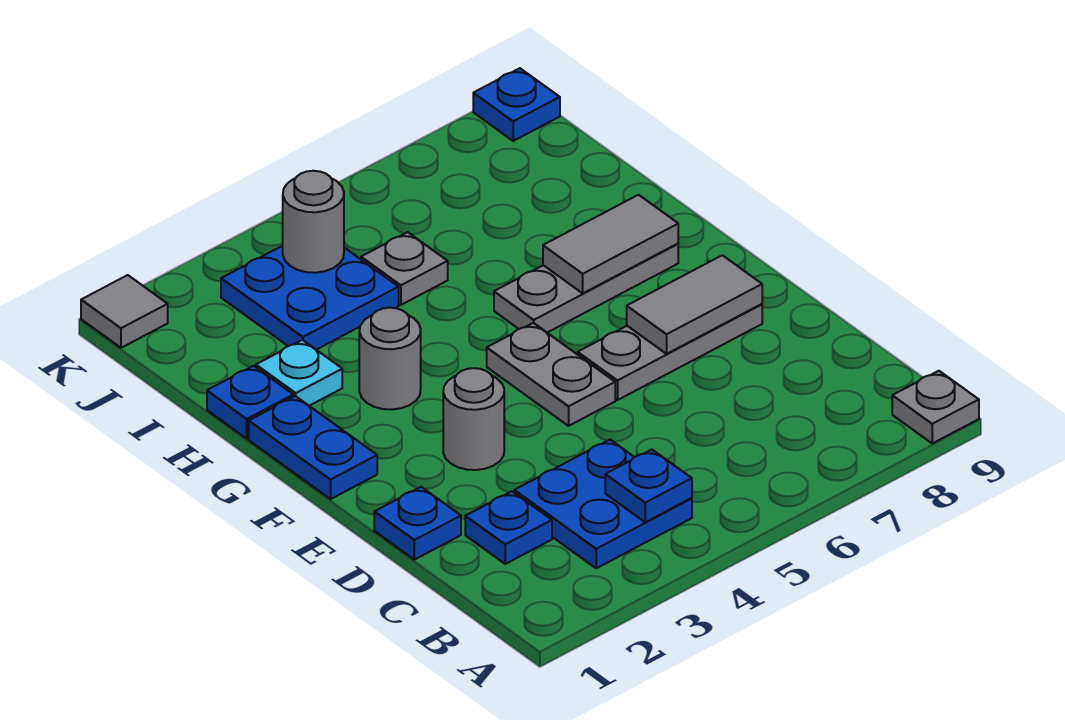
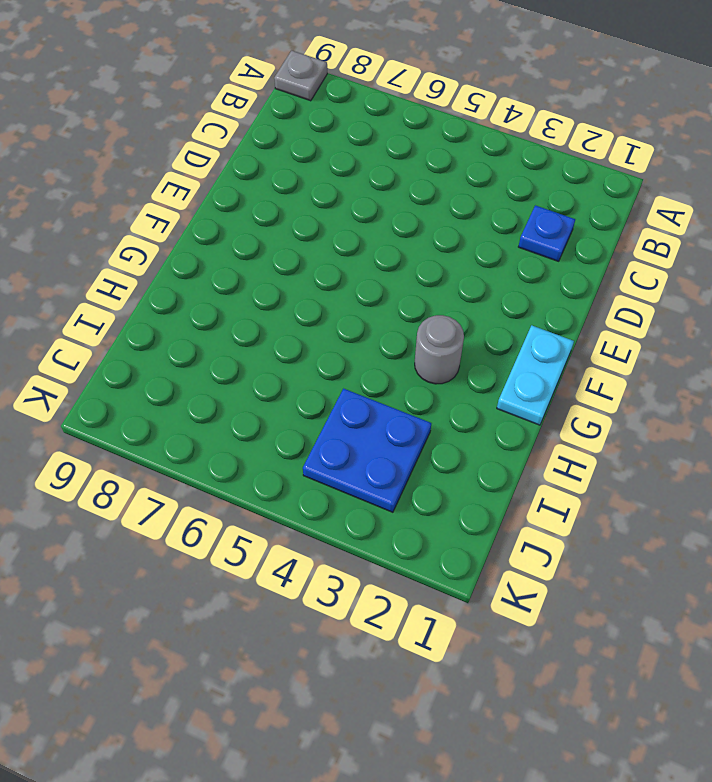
cyan 1x2 plate [497,325,574,425] -> blue 1x2 plate [249,396,377,499]
none -> blue 2x2 plate [514,440,692,568]
none -> blue 1x1 plate [374,487,461,560]
none -> grey 1x1 round brick [443,368,504,470]

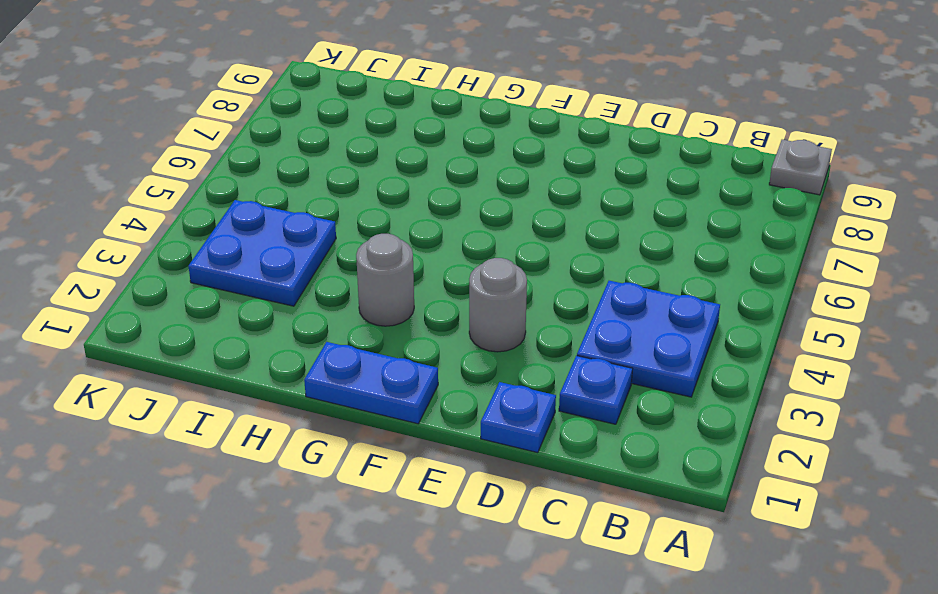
none -> grey 1x2 plate [487,323,615,426]
none -> grey 1x3 plate [578,304,762,400]
none -> grey 1x3 plate [494,244,678,333]

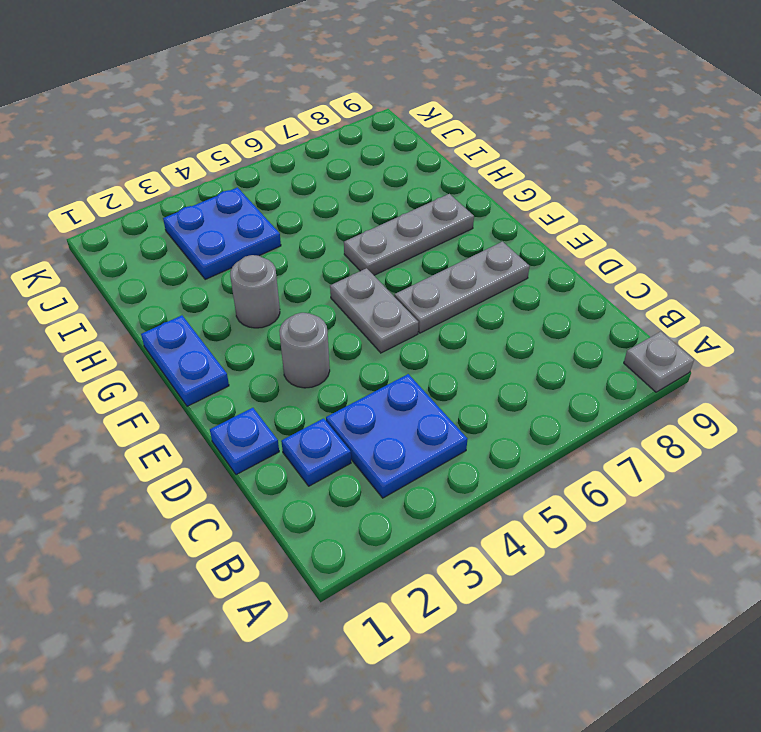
none -> blue 1x1 plate [207,366,293,438]
none -> cyan 1x1 plate [256,340,342,406]
none -> grey 1x1 plate [361,232,448,305]

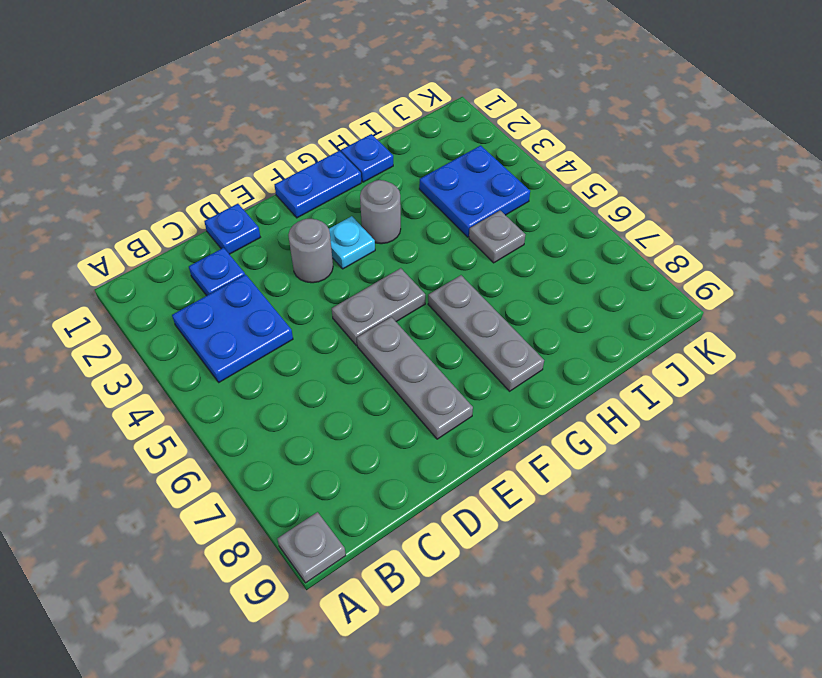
cyan 1x1 plate [329,216,375,269] -> cyan 1x1 plate moved to [256,340,342,406]
none -> grey 1x1 tile [81,275,168,348]
none -> blue 1x1 plate [473,68,560,141]
none -> blue 1x1 plate [605,450,692,522]

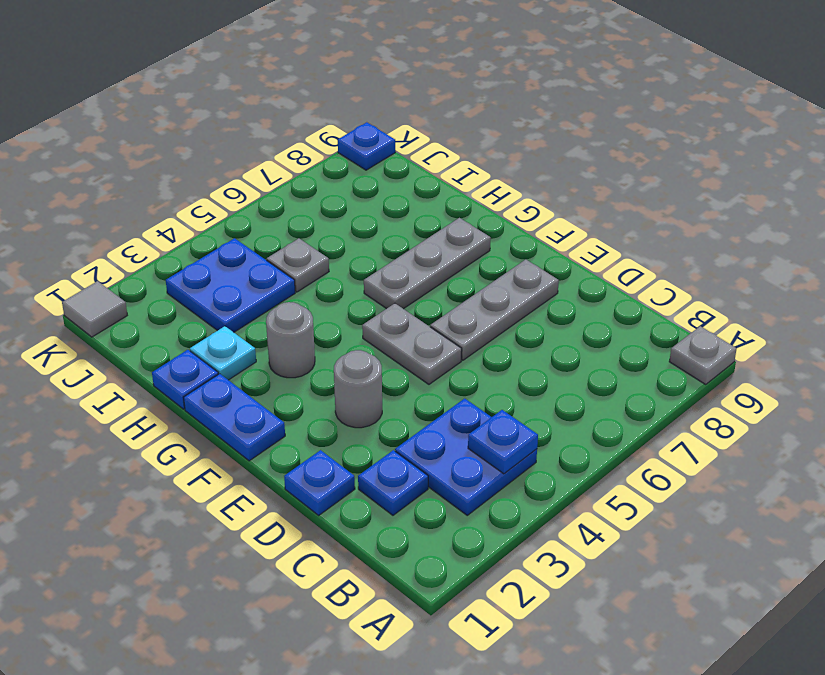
none -> grey 1x2 tile [627,255,762,354]
none -> grey 1x2 tile [543,195,678,293]
none -> grey 1x1 round brick [283,171,344,273]

